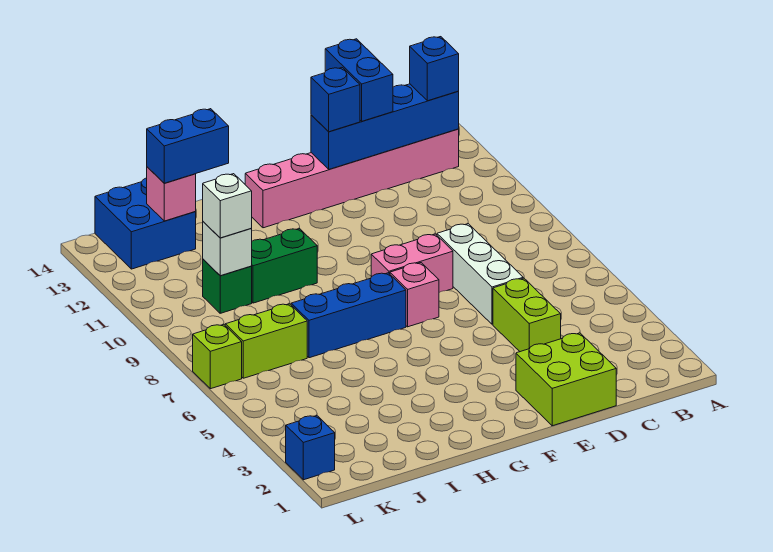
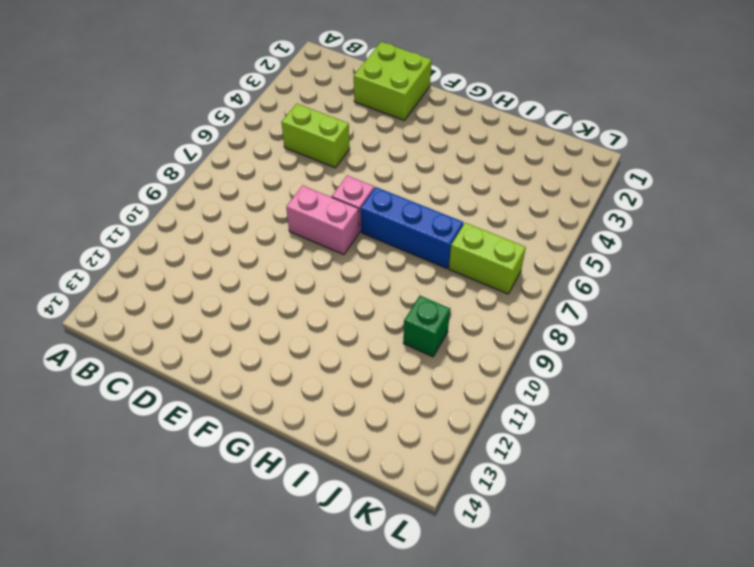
lime 1x2 brick [282,104,350,168] -> lime 1x2 brick turned to [493,278,561,352]
none -> pink 1x6 brick [245,129,459,228]
none -> white 1x3 brick [437,224,523,324]
none -> green 1x2 brick [252,228,317,303]

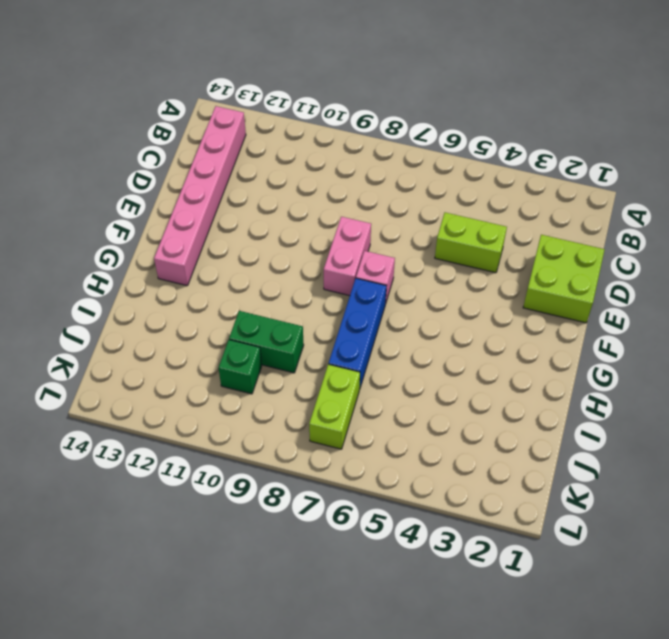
green 1x2 brick [229,311,304,373] -> green 1x2 brick turned to [252,228,317,303]
none -> white 1x3 brick [437,224,523,324]
none -> blue 2x2 brick [95,178,196,269]
none -> blue 1x1 brick [286,416,335,480]

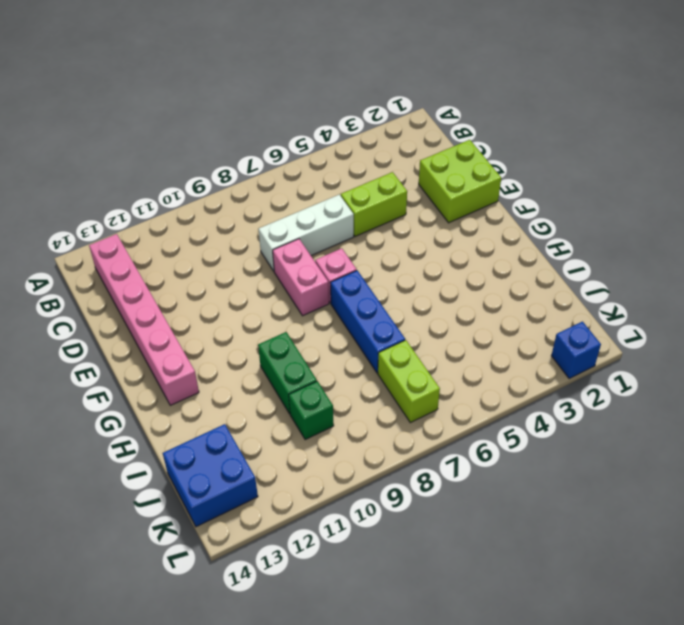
none -> lime 1x1 brick [193,324,242,389]
none -> blue 1x4 brick [311,84,459,169]
none -> white 1x1 brick [203,222,252,276]

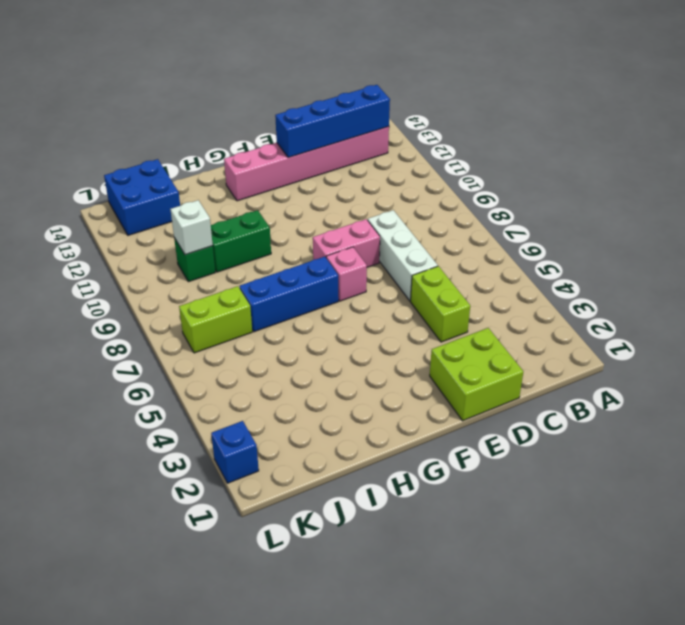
none -> lime 1x1 brick [193,324,242,389]
none -> pink 1x1 brick [147,167,196,221]
none -> blue 1x1 brick [410,37,459,101]

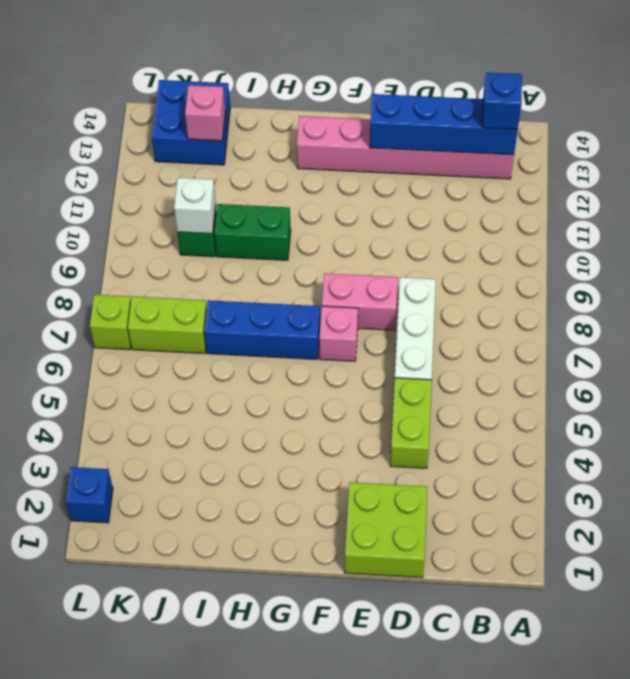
none -> blue 1x2 brick [325,39,393,121]
none -> blue 1x1 brick [311,68,360,132]
none -> blue 1x2 brick [147,109,229,183]

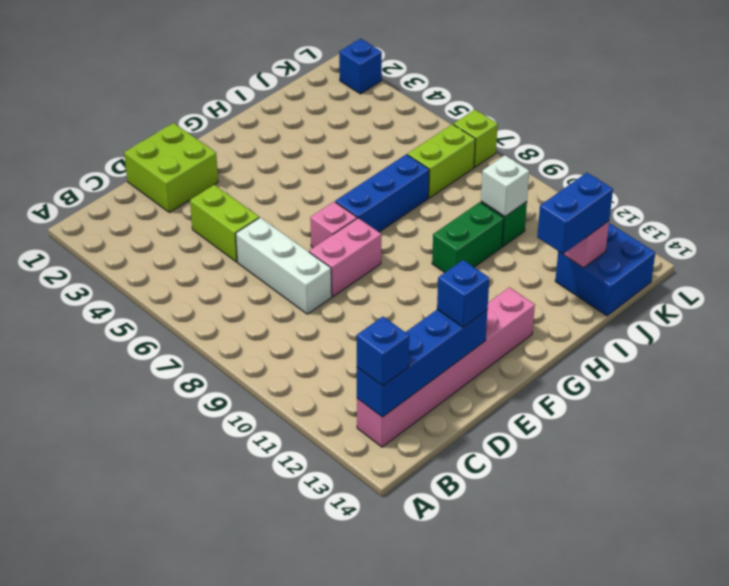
none -> blue 1x2 brick [325,39,393,121]
none -> white 1x1 brick [203,174,252,238]

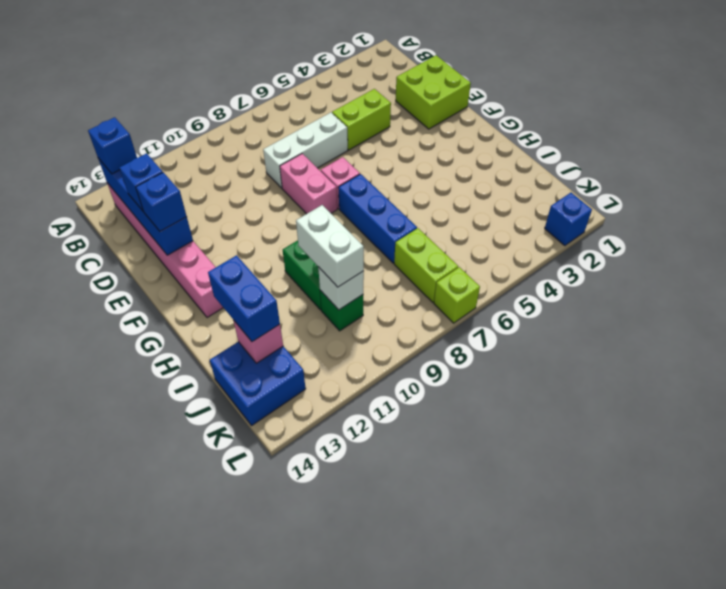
blue 1x1 brick [119,153,163,212] -> blue 1x2 brick [325,39,393,121]
white 1x2 brick [296,205,364,287] -> white 1x1 brick [203,174,252,238]

